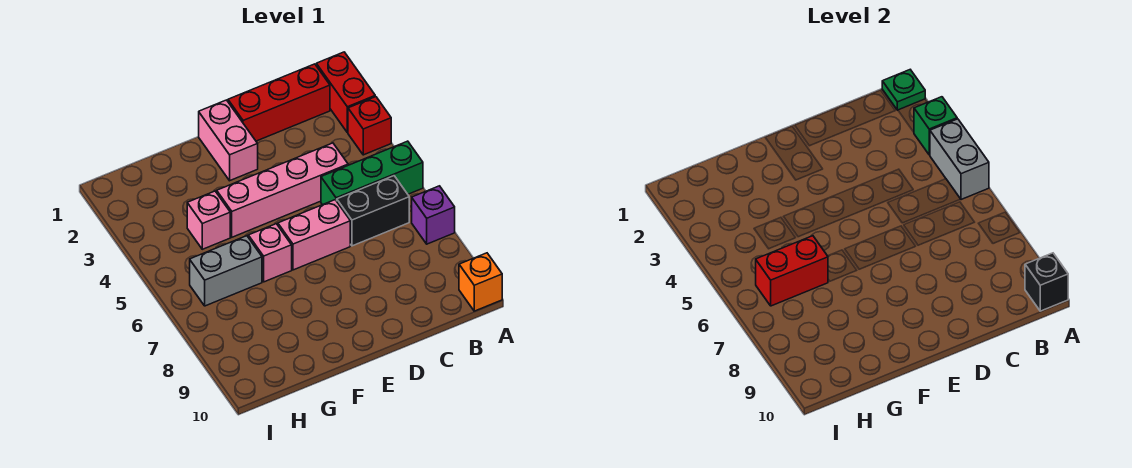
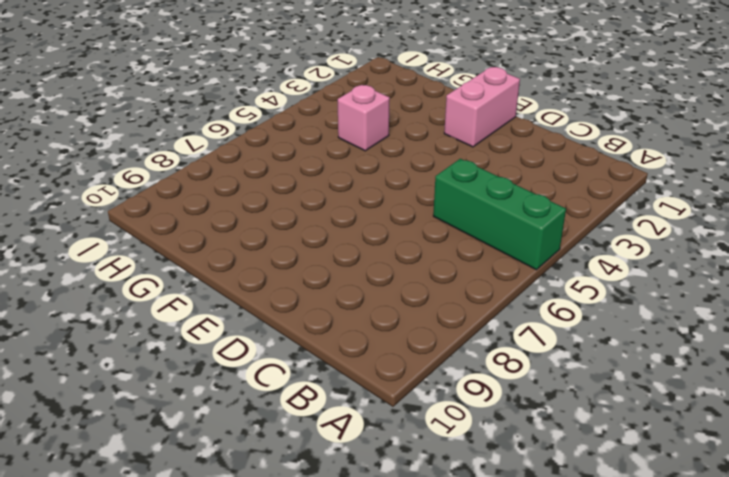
none -> red 1x2 brick [316,52,375,133]
none -> red 1x1 brick [348,97,391,155]
none -> purple 1x1 brick [412,186,455,244]

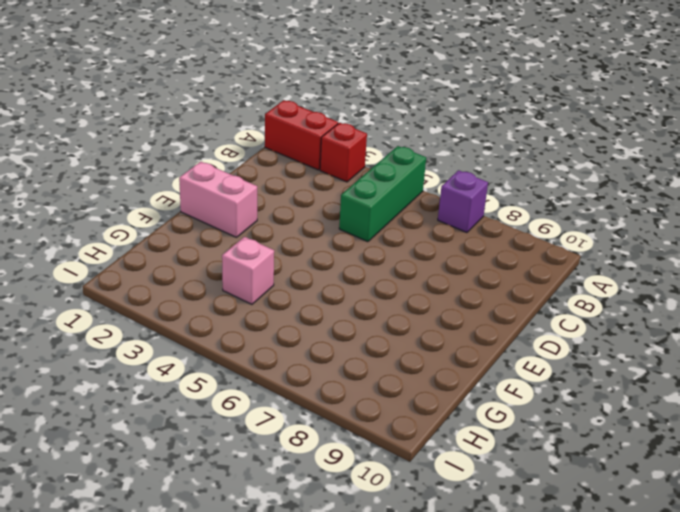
none -> orange 1x1 brick [459,253,502,311]
none -> red 1x3 brick [228,64,330,141]
none -> black 1x2 brick [337,176,409,246]

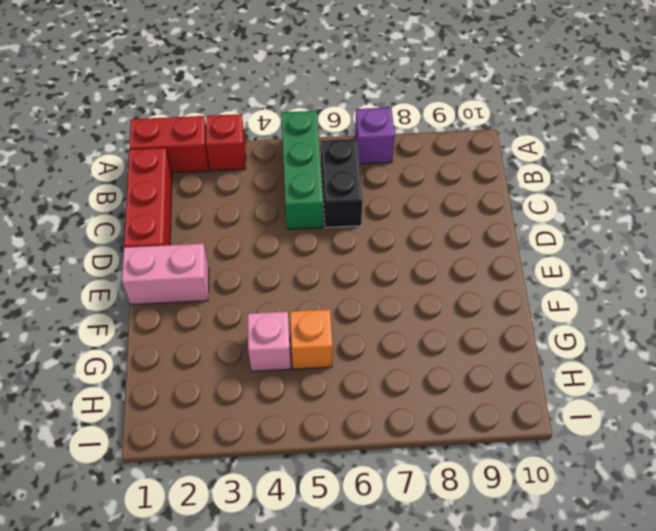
orange 1x1 brick [290,309,333,369] -> orange 1x1 brick moved to [459,253,502,311]
none -> pink 1x4 brick [217,143,348,237]
none -> pink 1x2 brick [278,200,350,270]
none -> pink 1x1 brick [248,224,292,282]

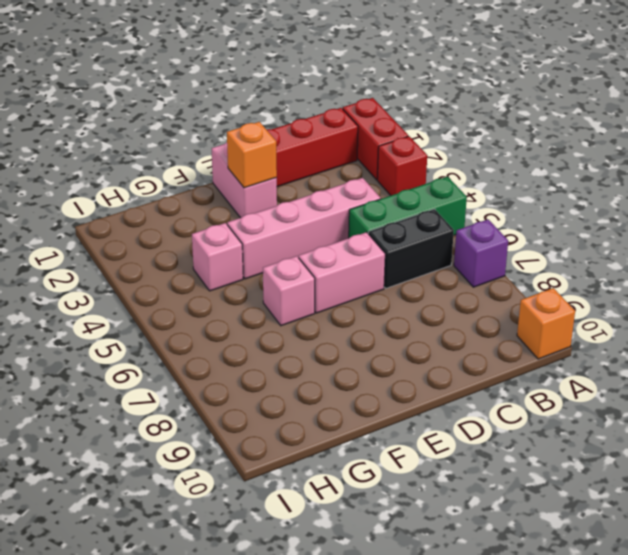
orange 1x1 brick [227,122,277,188] -> none
none -> grey 1x2 brick [190,236,262,306]
none -> green 1x1 plate [882,70,925,110]
none -> green 1x1 brick [914,97,957,155]

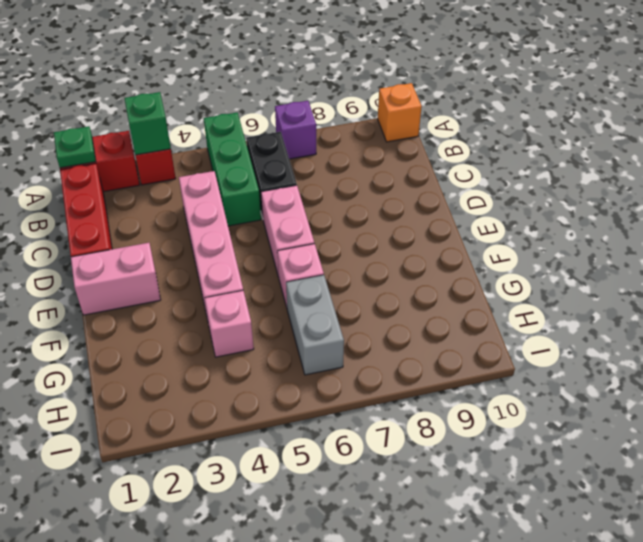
none -> grey 1x2 brick [930,119,989,200]
none -> black 1x1 brick [1025,253,1068,311]
none -> red 1x2 brick [756,236,828,306]

